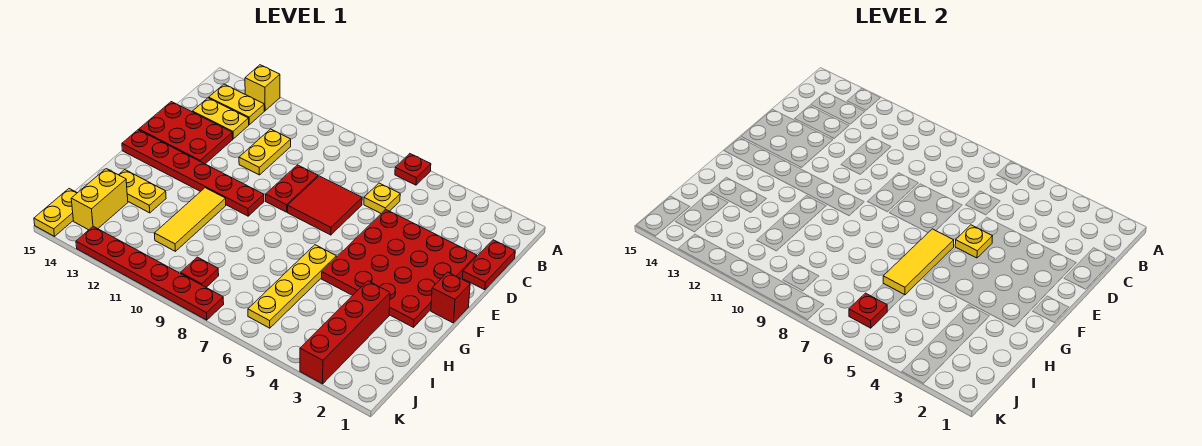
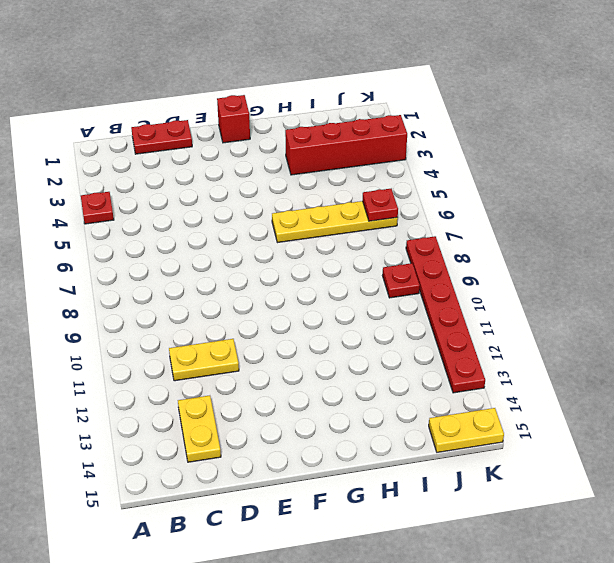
red 1x1 plate [81,192,114,224] -> red 1x1 plate moved to [395,154,431,185]
none -> yellow 1x1 brick [245,65,280,111]
none -> yellow 1x2 plate [209,84,264,125]
none -> yellow 1x1 plate [364,183,400,213]

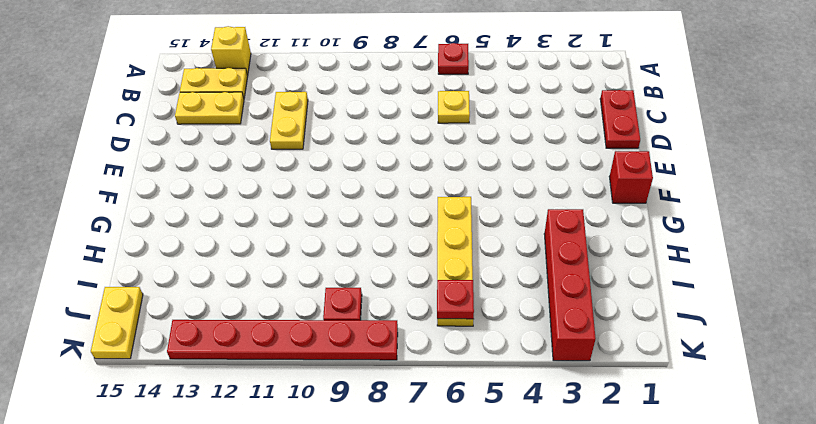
none -> red 4x4 plate [322,210,477,327]
none -> red 2x2 tile [288,176,362,235]
none -> red 1x2 plate [266,165,318,212]

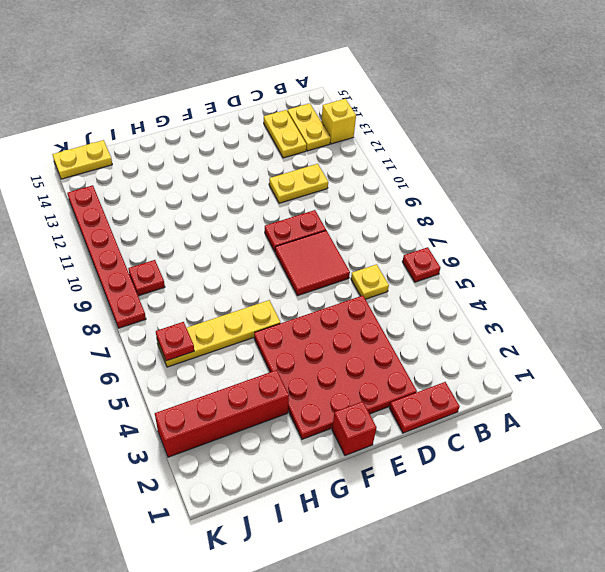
none -> red 2x3 plate [139,102,233,164]
none -> red 1x6 plate [122,130,264,216]
none -> yellow 1x3 tile [154,188,226,251]

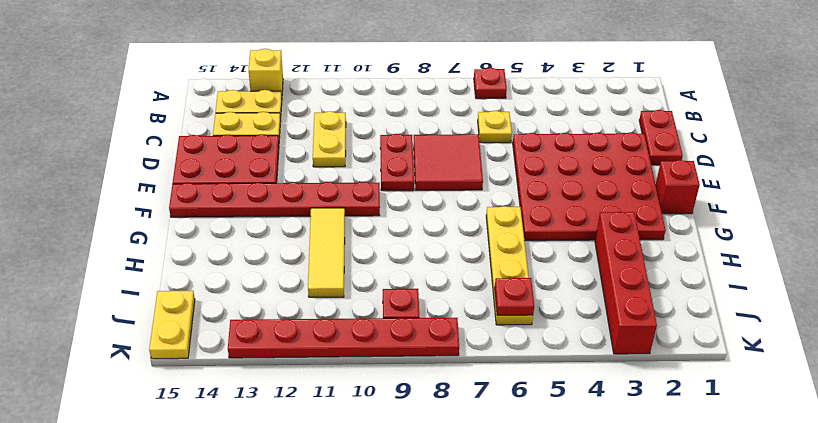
none -> yellow 1x2 plate [119,170,166,213]
none -> yellow 1x2 brick [71,169,128,230]
none -> yellow 1x1 plate [955,225,992,258]

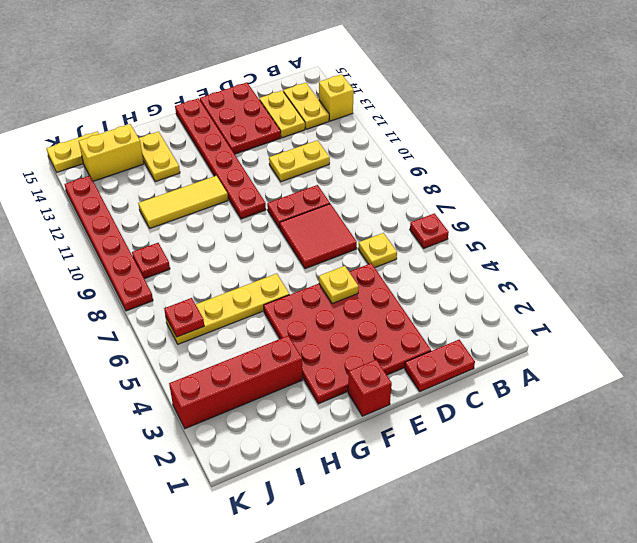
none -> yellow 1x3 tile [883,229,954,295]

